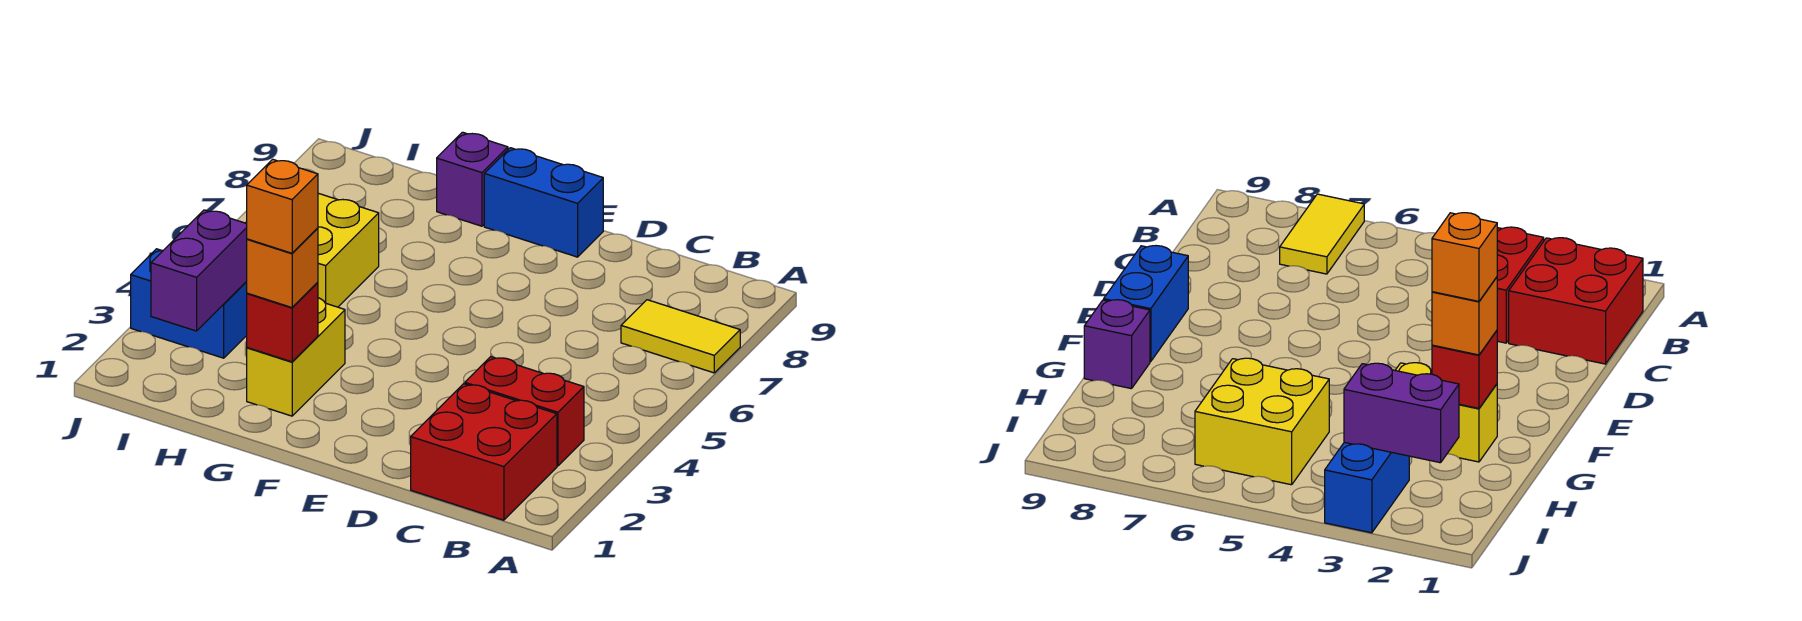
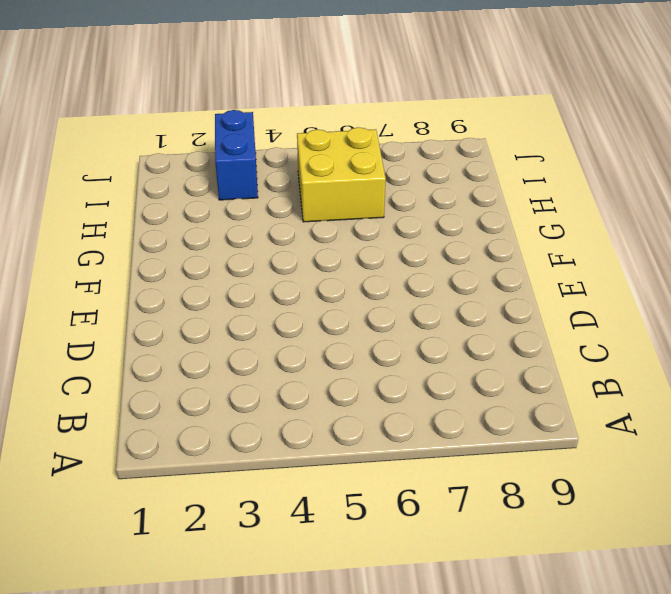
none -> yellow 1x2 tile [621,300,740,373]
none -> red 2x2 brick [411,384,557,520]
none -> red 1x2 brick [465,357,584,466]

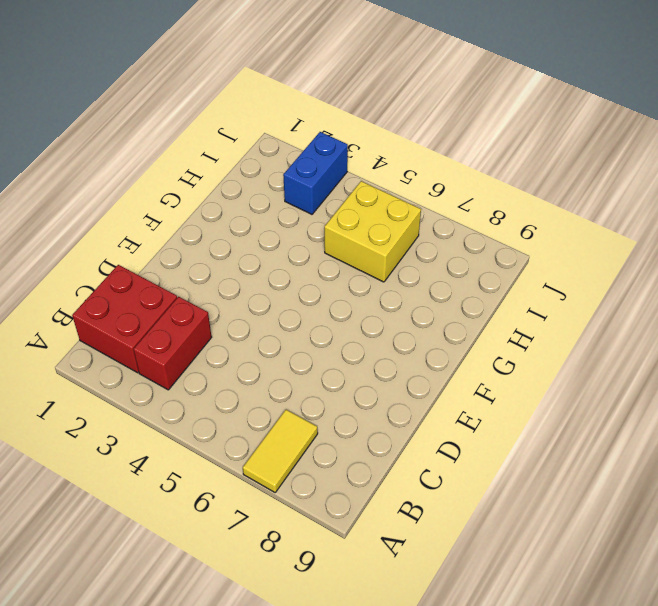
none -> blue 1x2 brick [484,148,603,257]
none -> yellow 1x2 brick [247,298,345,416]
none -> purple 1x1 brick [437,132,508,226]

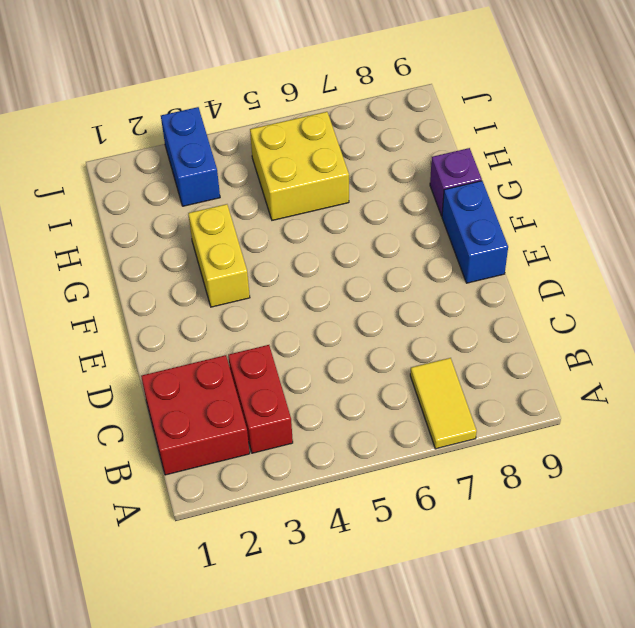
yellow 1x2 brick [188,204,250,307] -> yellow 1x2 brick turned to [247,298,345,416]
none -> red 1x1 brick [247,282,318,362]
none -> purple 1x2 brick [151,210,247,331]
none -> orange 1x1 brick [247,228,318,308]

